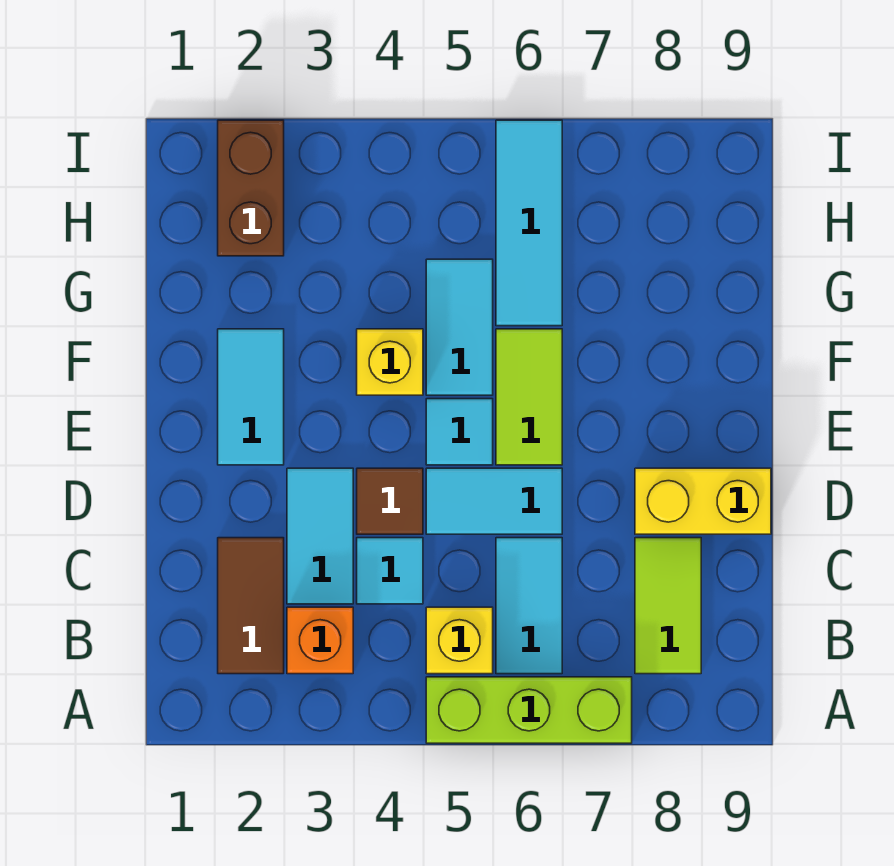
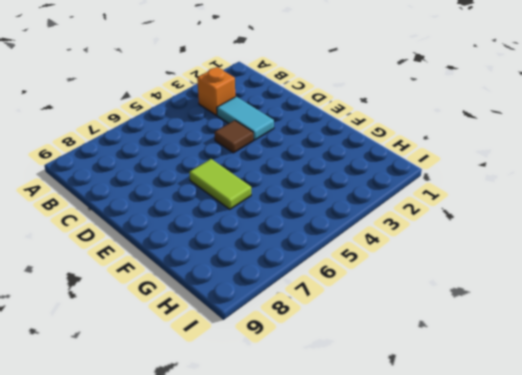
none -> lime 1x3 brick [426,677,632,743]
none -> brown 1x2 tile [218,538,284,674]
none -> yellow 1x1 brick [426,607,493,674]

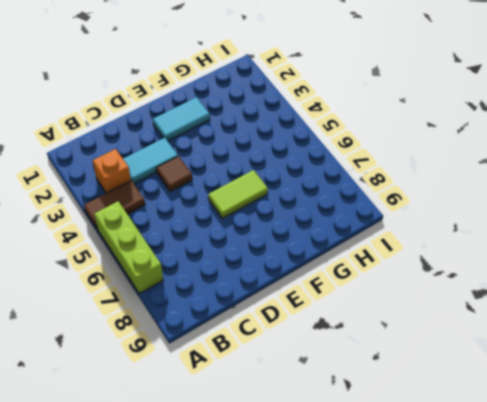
brown 1x2 tile [84,181,145,229] -> brown 1x2 tile moved to [218,538,284,674]
none -> yellow 1x1 brick [426,607,493,674]
none -> cyan 1x2 tile [496,538,562,674]
none -> lime 1x2 tile [635,538,701,674]

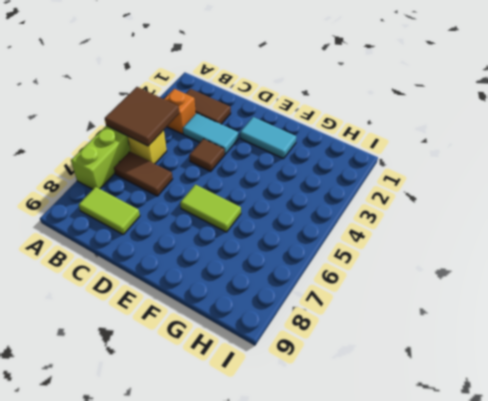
brown 2x2 tile [105,87,179,146] -> none
brown 1x2 tile [114,151,173,196] -> cyan 1x2 tile [496,538,562,674]
none -> cyan 1x1 tile [357,538,423,604]
none -> cyan 1x2 tile [426,468,562,534]
none -> yellow 1x2 brick [635,468,771,534]

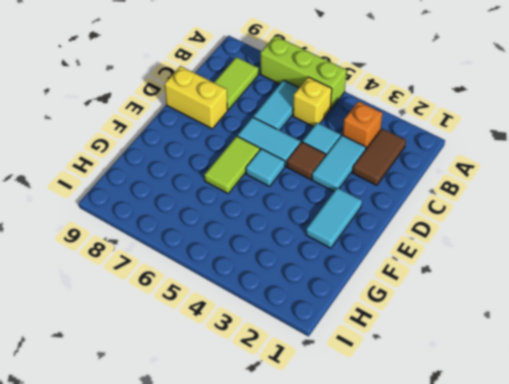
none -> yellow 1x1 brick [357,329,423,395]
none -> cyan 1x2 tile [426,259,493,395]
none -> cyan 1x3 tile [496,120,562,326]

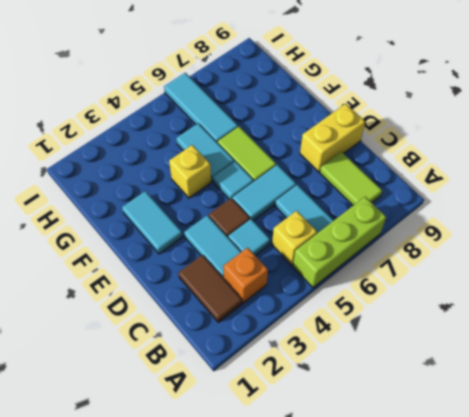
none -> brown 1x2 brick [218,120,284,256]

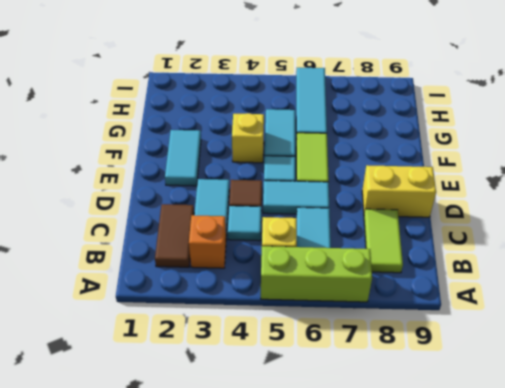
none -> brown 1x2 brick [218,120,284,256]

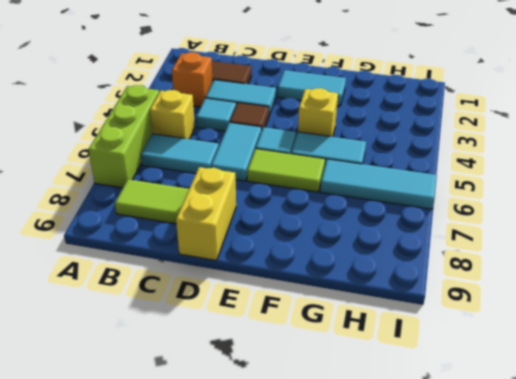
none -> brown 1x2 brick [218,120,284,256]

